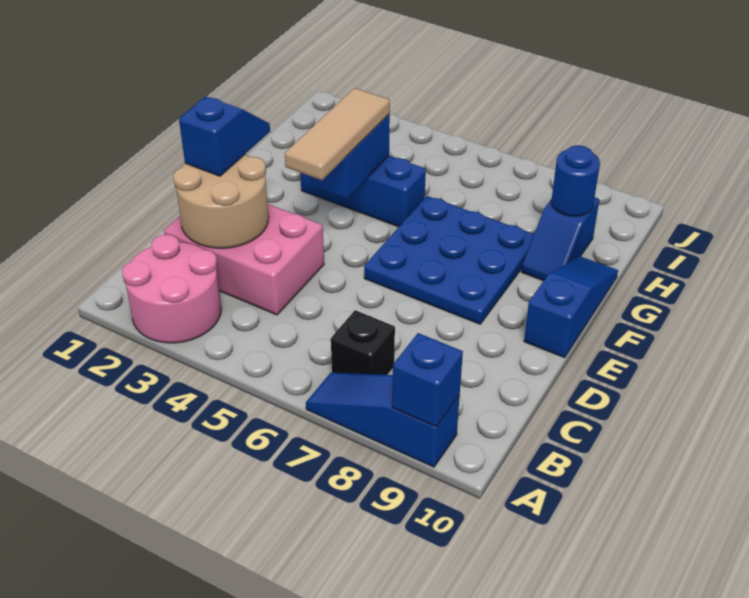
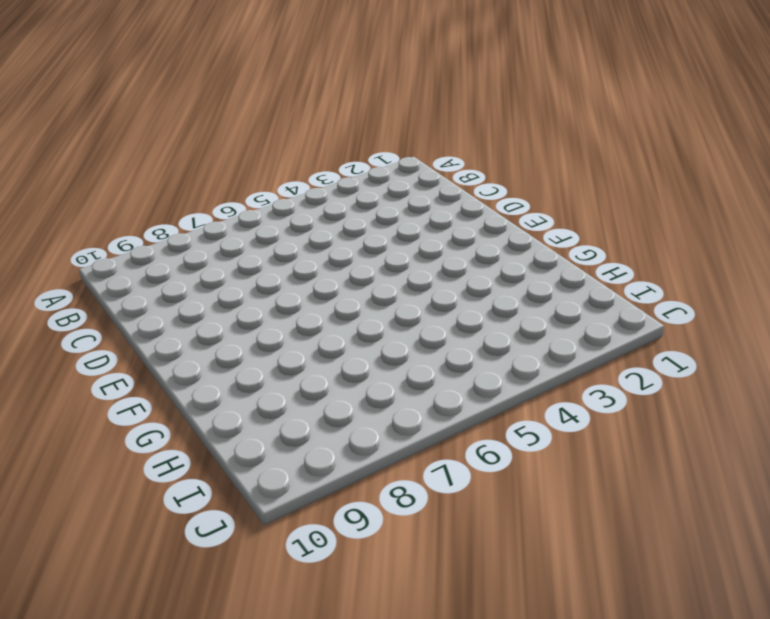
none -> pink 2x2 round brick [122,235,221,343]
none -> blue 1x3 slope [306,373,460,467]
none -> black 1x1 brick [331,310,395,375]

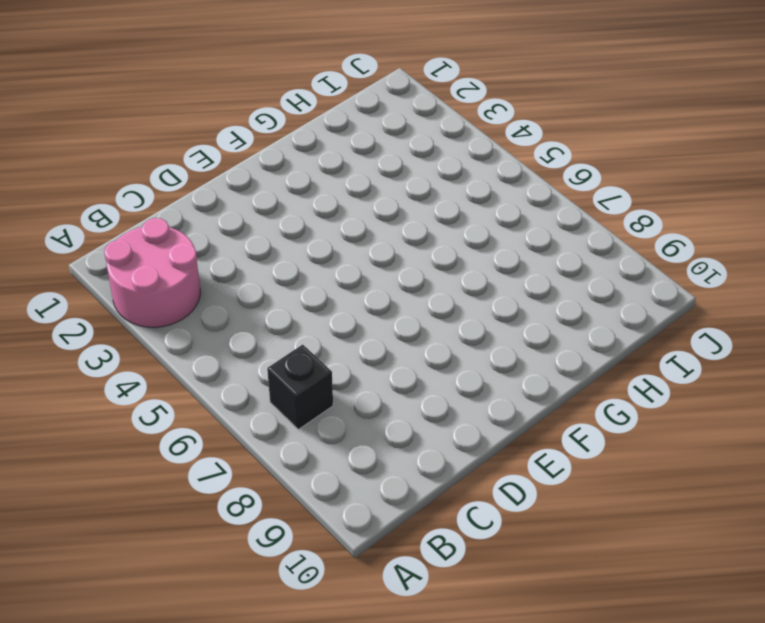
none -> blue 1x3 slope [306,373,460,467]
none -> pink 2x3 brick [164,204,324,315]
none -> blue 3x3 plate [364,196,534,324]

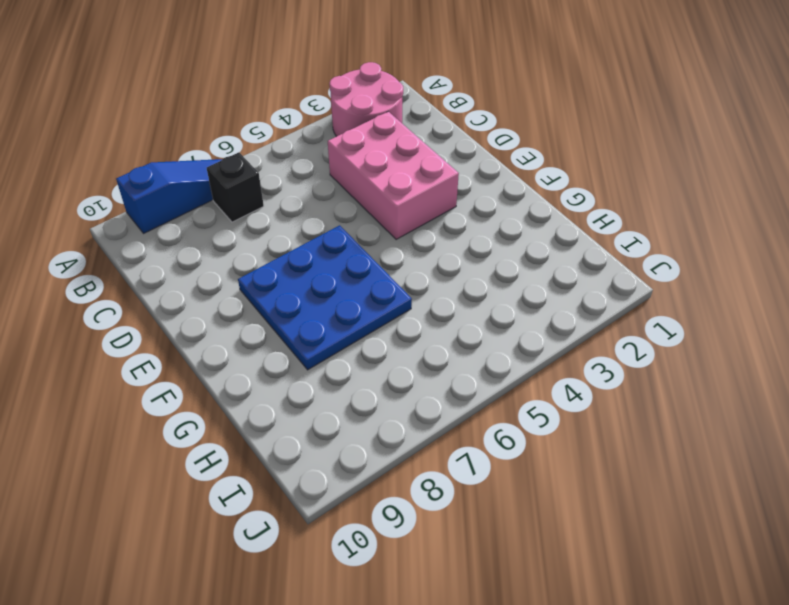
pink 2x3 brick [328,112,459,239] -> pink 2x3 brick turned to [164,204,324,315]
none -> blue 1x3 slope [524,256,618,358]
none -> blue 1x3 brick [300,156,426,227]
none -> blue 1x2 slope [521,198,599,281]

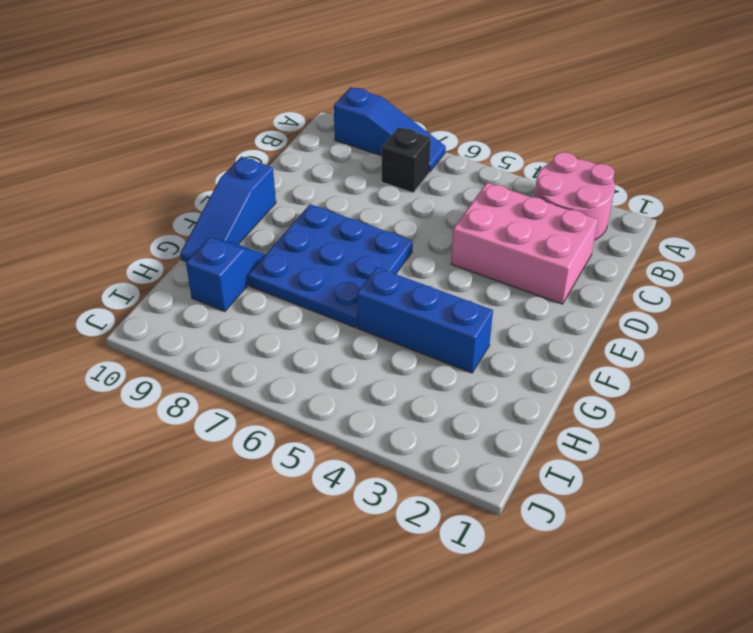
none -> blue 1x1 brick [392,333,463,427]
none -> tan 2x2 round brick [173,155,269,248]
none -> blue 1x2 brick [312,114,390,199]

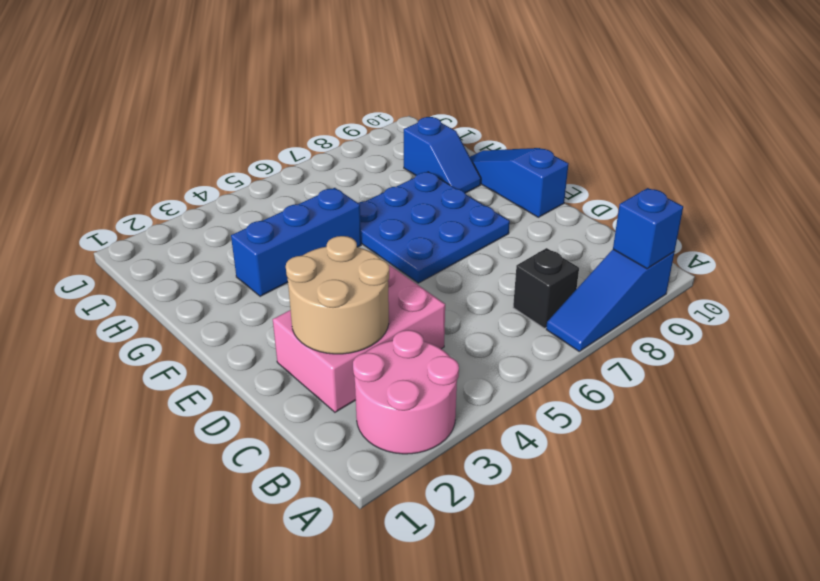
none -> blue 1x2 brick [312,114,390,199]
none -> blue 1x1 round brick [551,145,600,216]
none -> blue 1x2 slope [179,97,270,176]

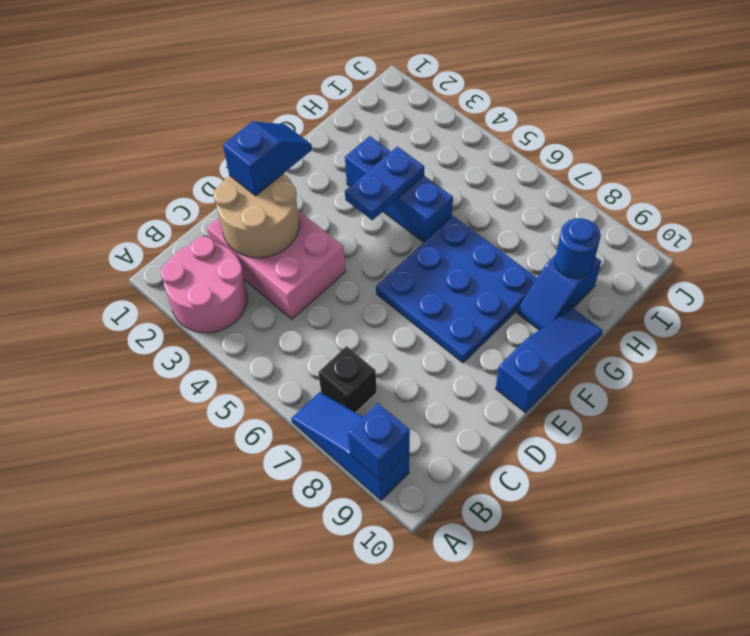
blue 1x2 plate [345,146,424,220] -> blue 1x2 brick [312,114,390,199]
none -> tan 1x3 tile [285,88,390,180]

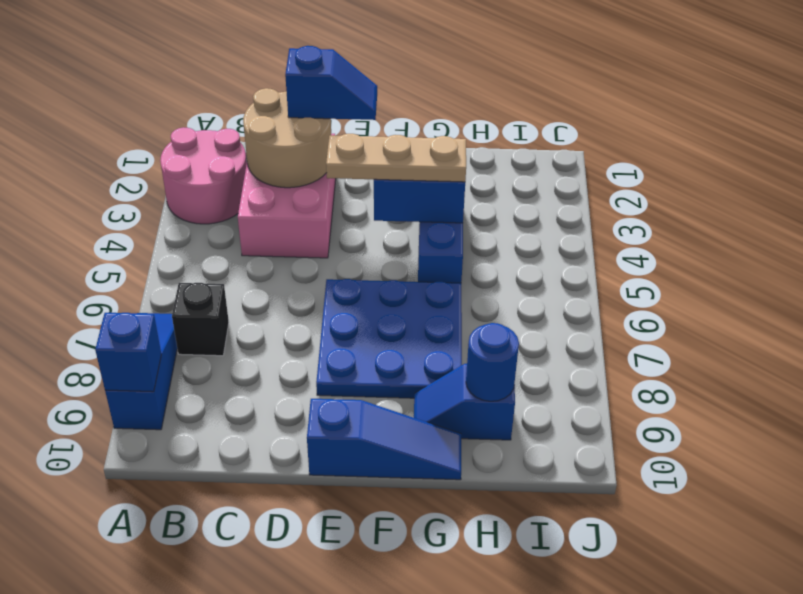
tan 1x3 plate [326,134,466,182] -> tan 1x3 tile [285,88,390,180]

